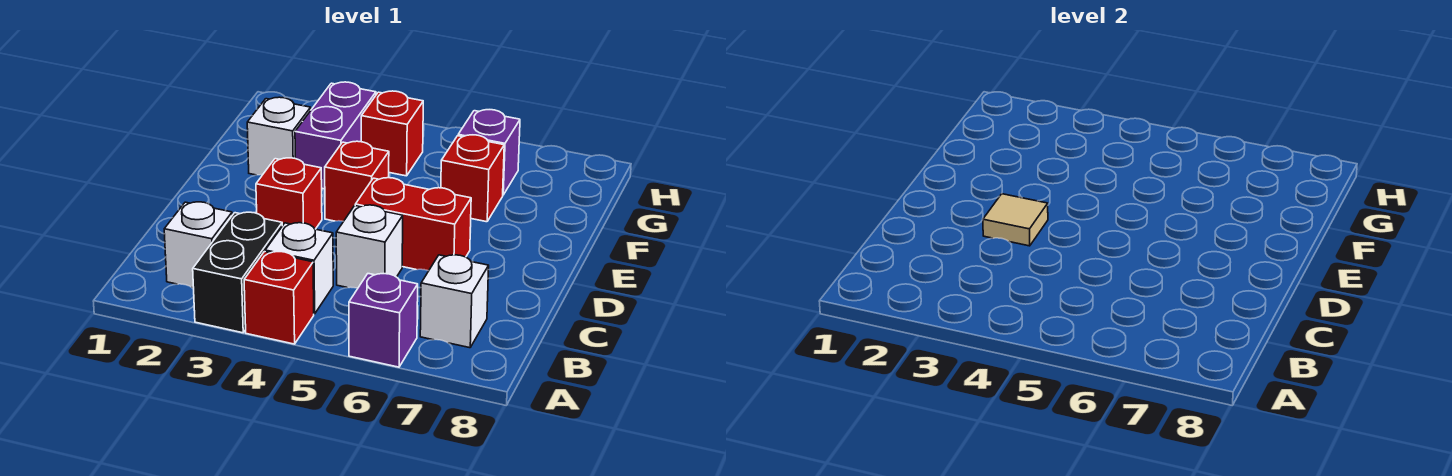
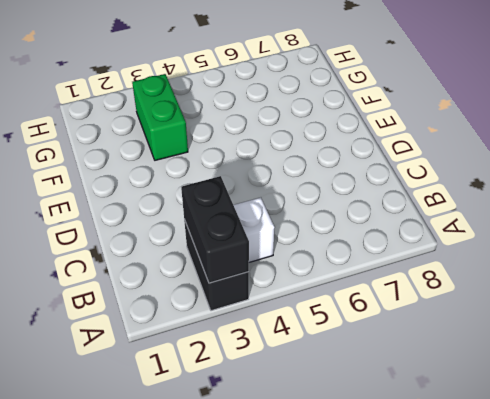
black 1x2 brick [181,176,249,283] -> none
green 1x2 brick [132,74,188,160] -> purple 1x2 brick [295,82,376,189]
none -> red 1x1 brick [244,252,314,344]
none -> purple 1x1 brick [349,274,418,367]
none -> white 1x1 brick [164,202,232,288]

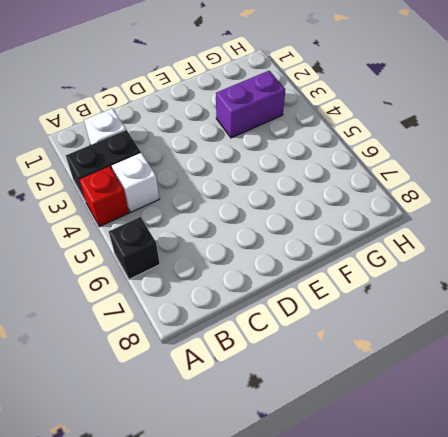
black 1x1 brick [109,217,160,279] -> purple 1x1 brick [349,274,418,367]
none -> white 1x1 brick [420,255,489,348]
none -> white 1x1 brick [336,205,403,288]
none -> red 1x1 brick [256,158,322,229]

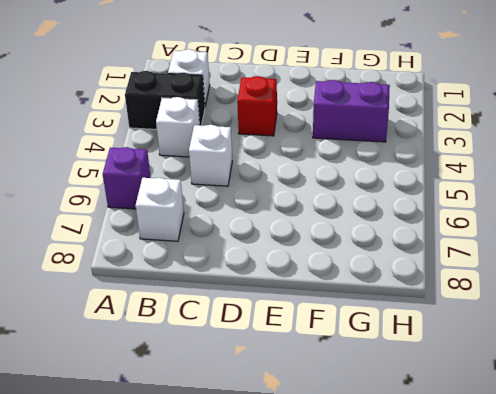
none -> red 1x1 brick [244,252,314,344]
none -> red 1x2 brick [355,178,471,271]
none -> red 1x1 brick [325,141,389,221]

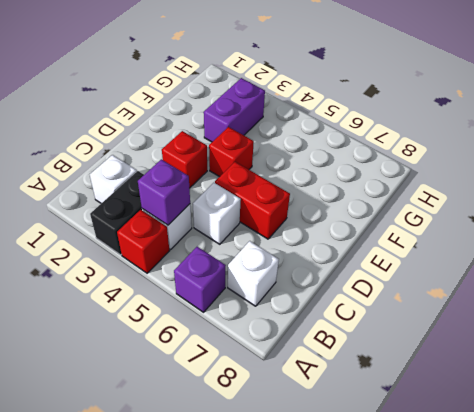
purple 1x1 brick [138,159,190,225] -> purple 1x1 brick moved to [458,110,520,195]
none -> white 1x1 brick [247,97,311,175]
none -> red 1x1 brick [441,135,504,222]
none -> red 1x1 brick [361,91,423,176]

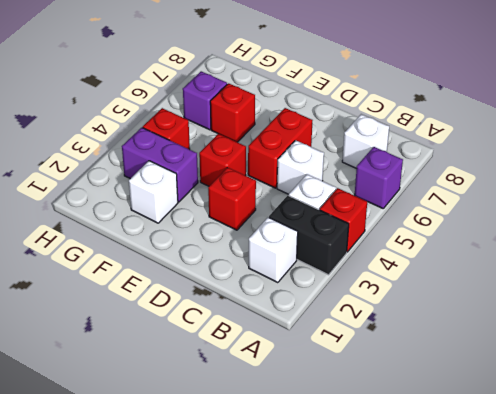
none -> tan 1x1 tile [983,194,1048,246]

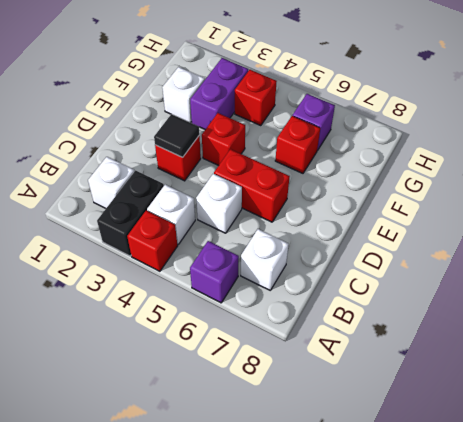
black 1x1 tile [154,114,199,157] -> tan 1x1 tile [983,194,1048,246]

